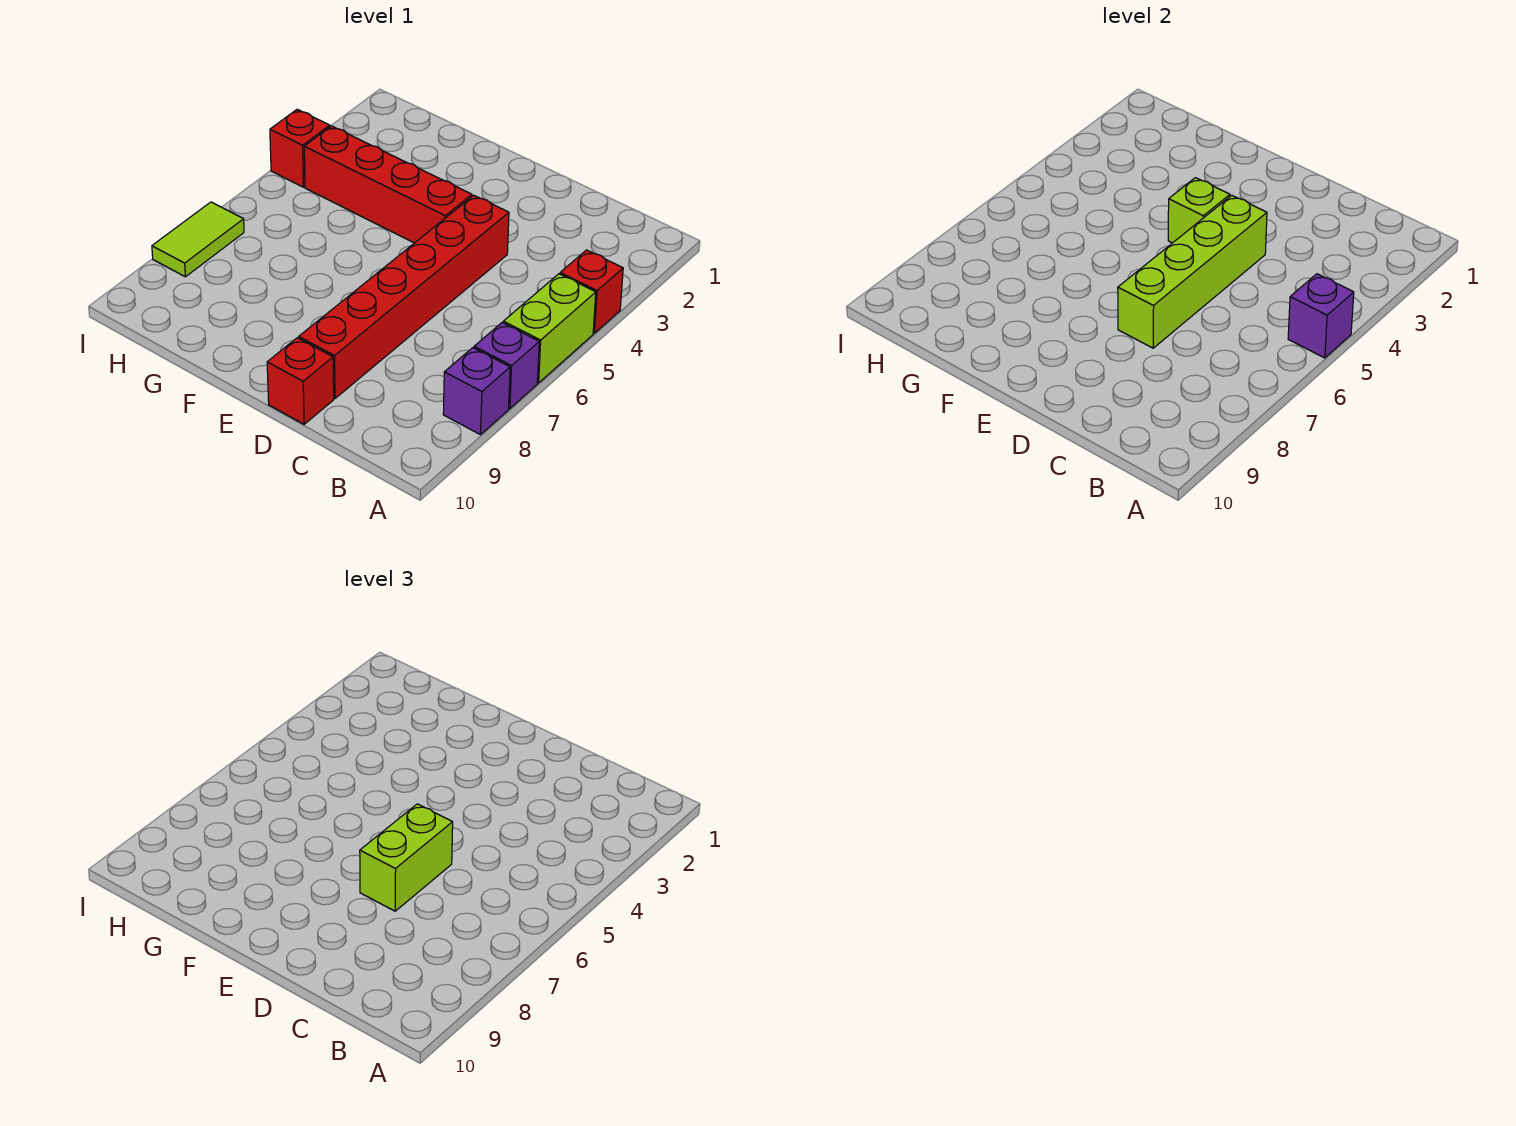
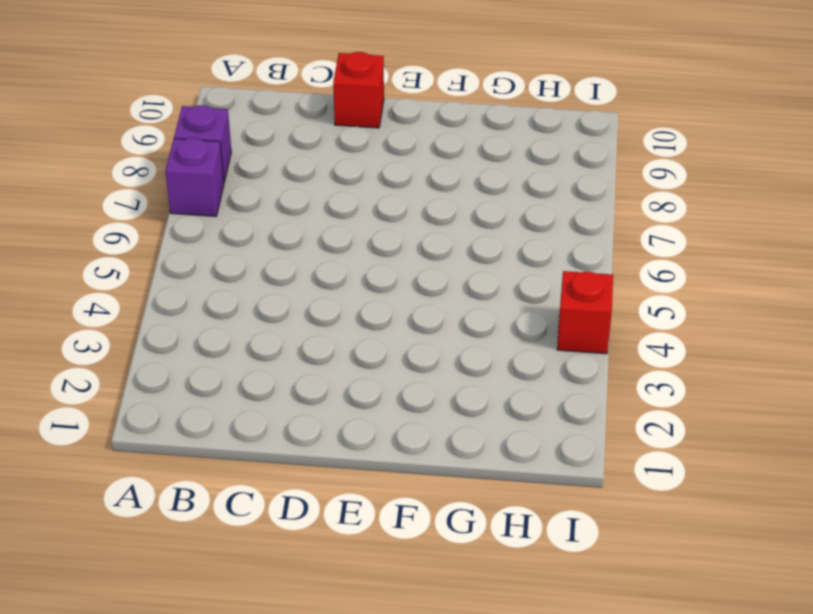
none -> red 1x1 brick [560,250,623,333]
none -> lime 1x2 brick [503,274,596,383]
none -> red 1x6 brick [299,195,509,398]

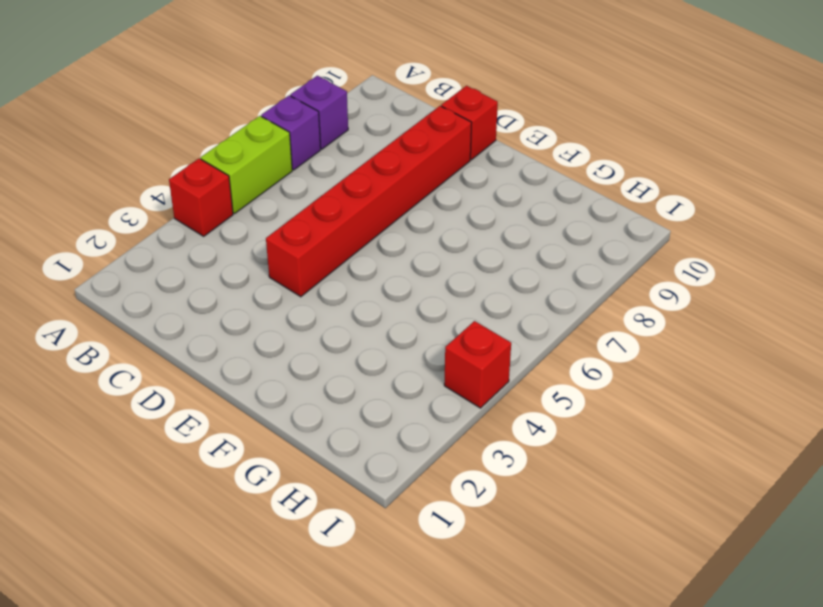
none -> red 1x4 brick [304,126,472,243]
none -> lime 1x2 tile [152,202,244,277]
none -> purple 1x1 brick [1288,274,1354,358]

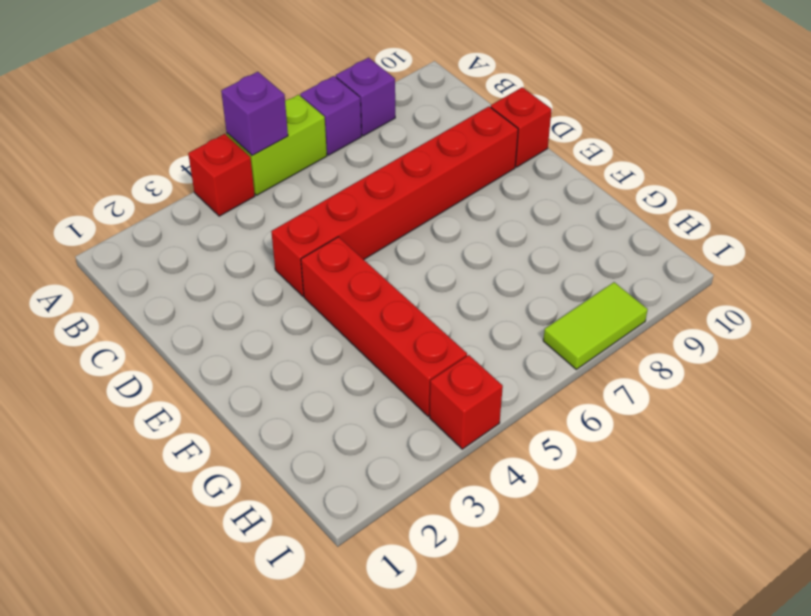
none -> lime 1x4 brick [1118,195,1267,348]
none -> lime 1x1 brick [1168,178,1230,243]
none -> lime 1x2 brick [360,804,453,911]

